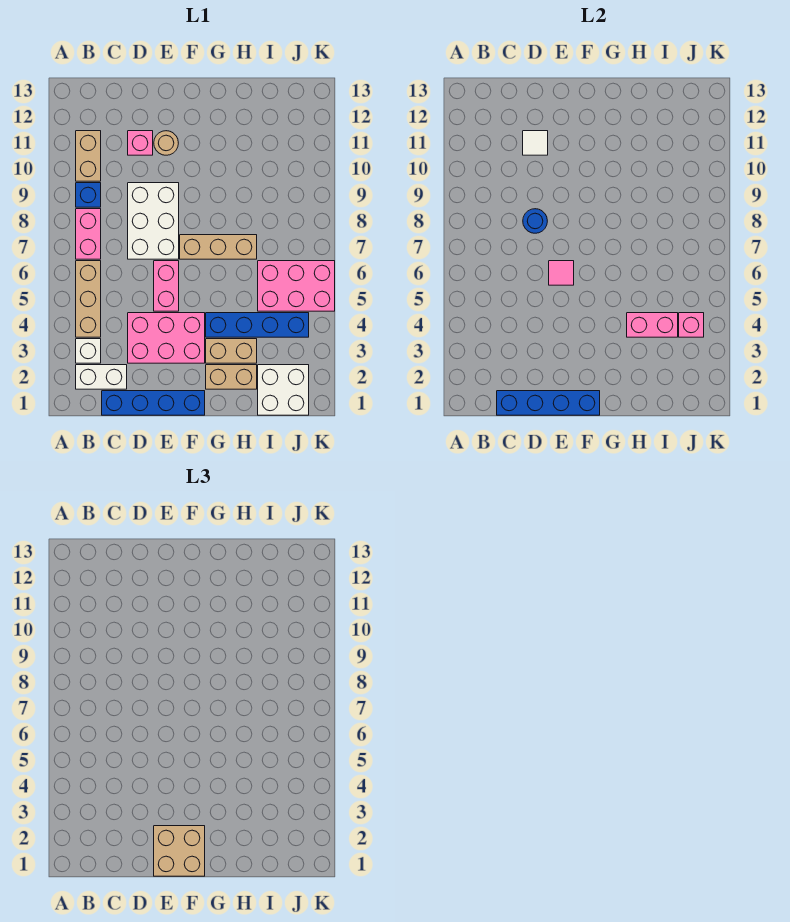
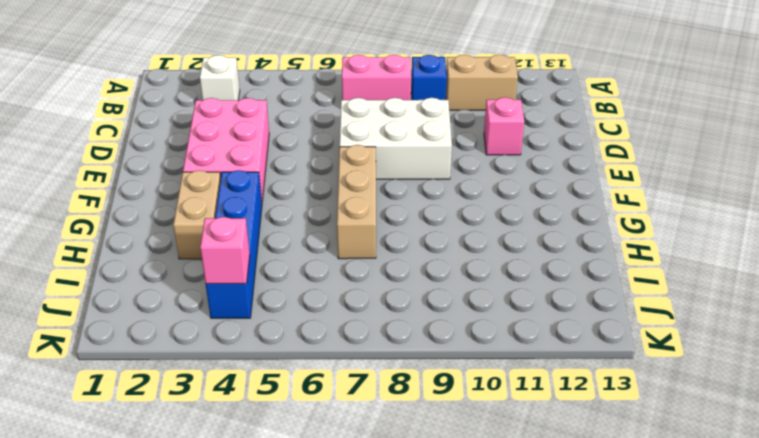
none -> white 1x2 brick [76,365,127,389]
none -> tan 1x3 brick [76,261,101,337]
none -> blue 1x4 brick [102,391,205,415]

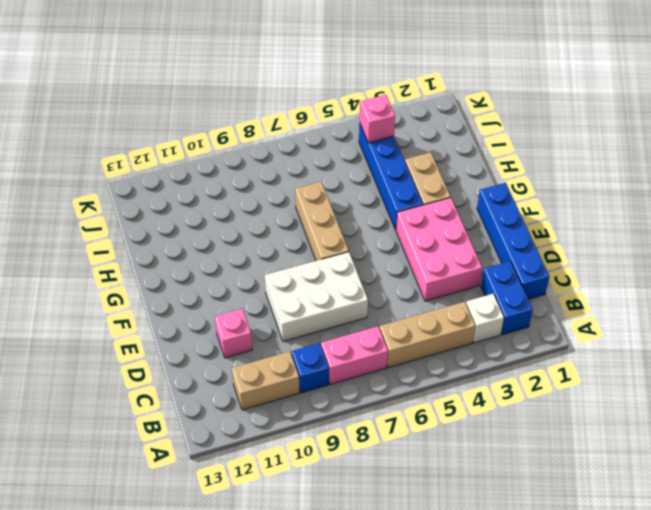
blue 1x2 brick [481,261,533,335] -> white 1x2 brick [76,365,127,389]
none -> pink 1x2 brick [154,261,179,311]
none -> tan 1x1 round brick [154,131,178,155]
none -> tan 1x2 brick [206,365,257,389]

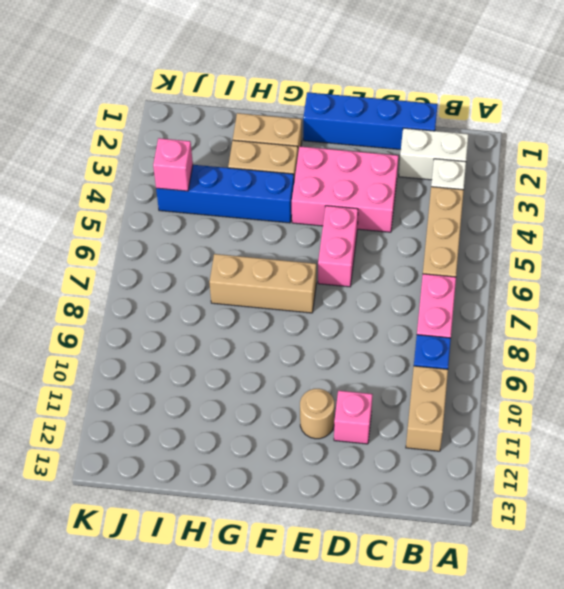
none -> white 2x3 brick [128,183,179,259]
none -> white 2x2 brick [258,365,309,415]
none -> pink 2x3 brick [258,261,335,311]

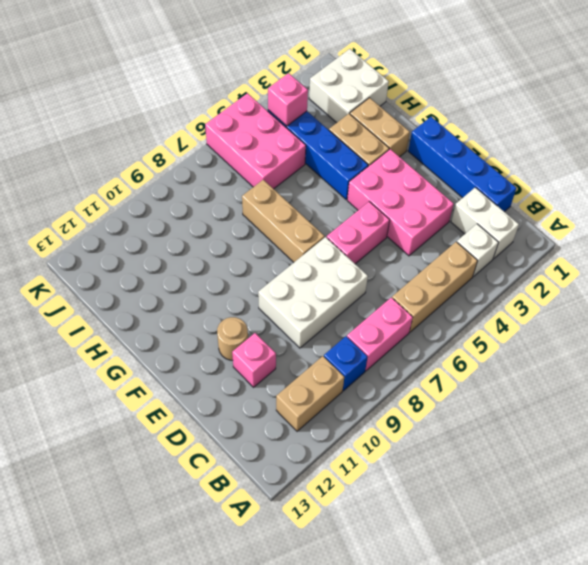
none -> blue 1x4 brick [497,391,600,415]
none -> blue 1x1 round brick [523,209,547,233]
none -> white 1x1 tile [523,131,548,155]

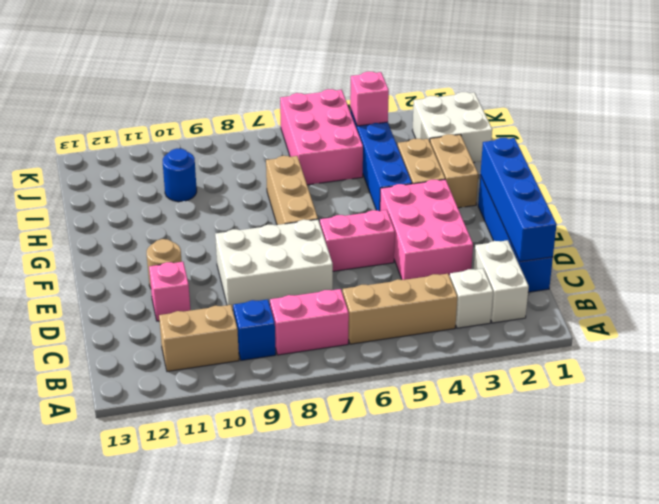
blue 1x1 round brick [163,148,197,202] -> blue 1x1 round brick moved to [523,209,547,233]
none -> white 1x1 tile [523,131,548,155]
none -> pink 1x1 tile [549,261,574,285]
none -> pink 1x2 brick [627,313,678,337]

